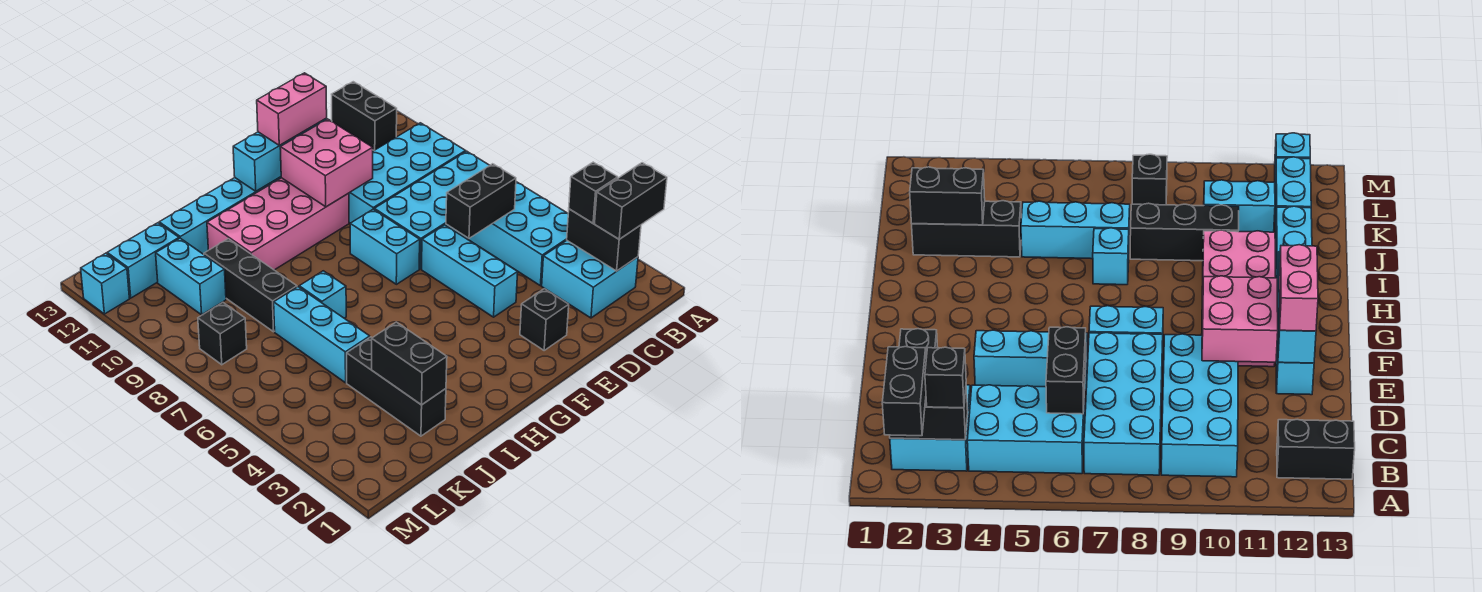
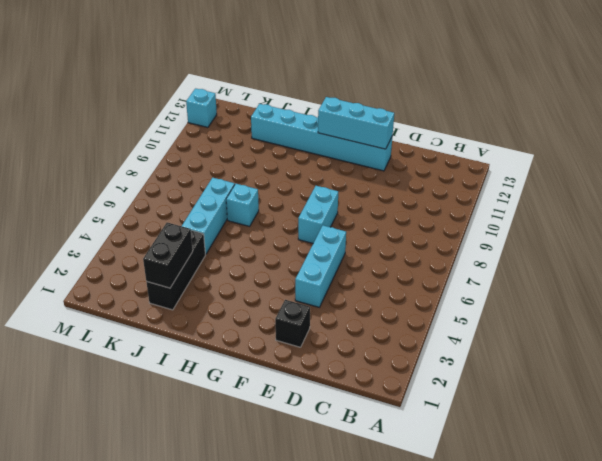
none -> cyan 2x2 brick [542,241,638,318]
none -> cyan 2x3 brick [468,182,568,286]
none -> cyan 2x4 brick [374,151,490,269]

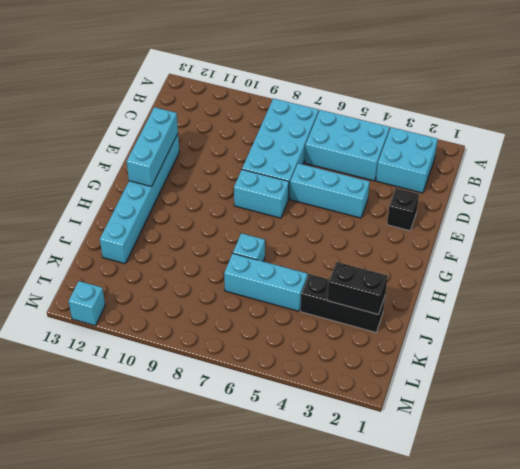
none -> cyan 2x4 brick [349,123,466,223]
none -> black 1x2 brick [332,82,397,150]
none -> pink 2x4 brick [207,178,349,270]

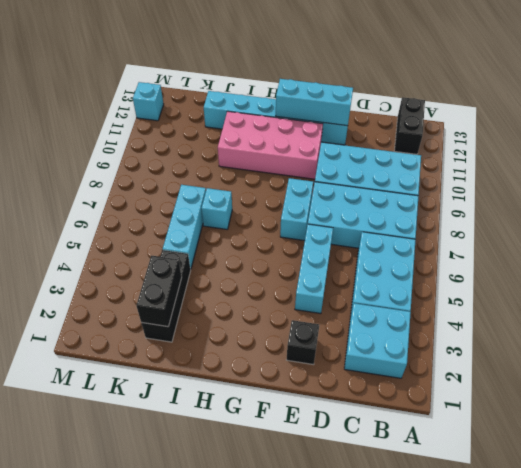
none -> black 1x3 brick [204,239,297,332]
none -> cyan 1x2 brick [156,238,226,315]
none -> cyan 1x2 brick [107,223,179,298]

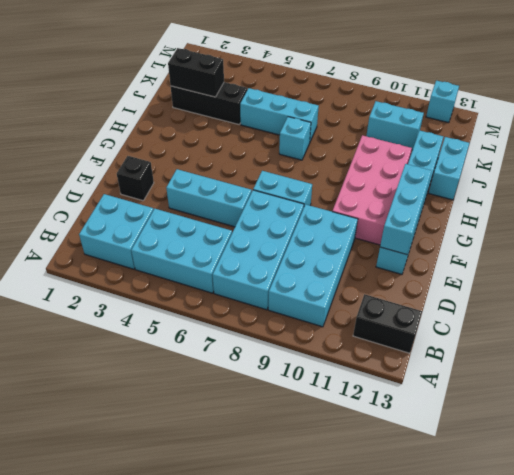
cyan 1x2 brick [429,137,469,200] -> cyan 1x2 brick moved to [107,223,179,298]
none -> black 1x3 brick [204,239,297,332]
none -> black 1x1 brick [198,302,247,365]
none -> black 1x2 brick [567,209,641,271]

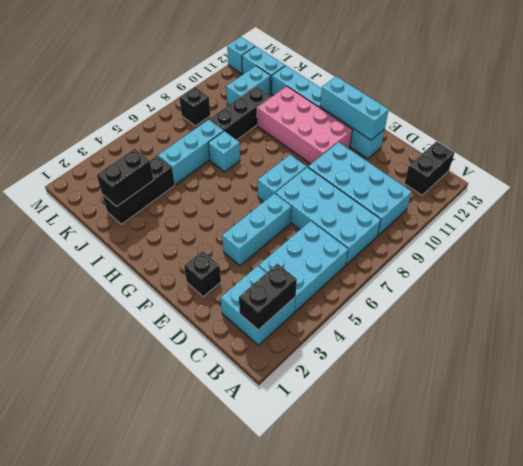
none -> black 1x2 brick [446,164,516,238]
none -> pink 2x2 brick [280,119,373,207]
none -> black 1x2 brick [595,163,667,239]

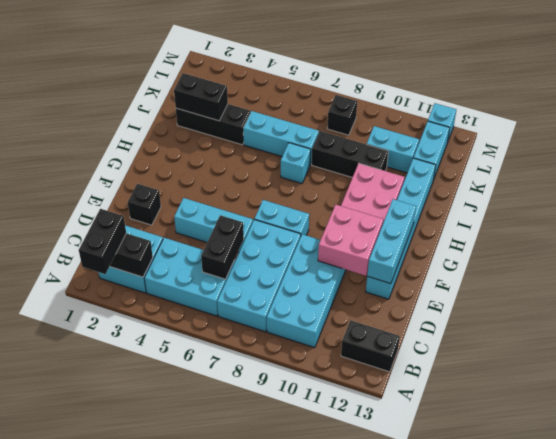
none -> black 1x1 brick [569,162,618,223]
none -> pink 1x2 brick [257,73,327,145]

